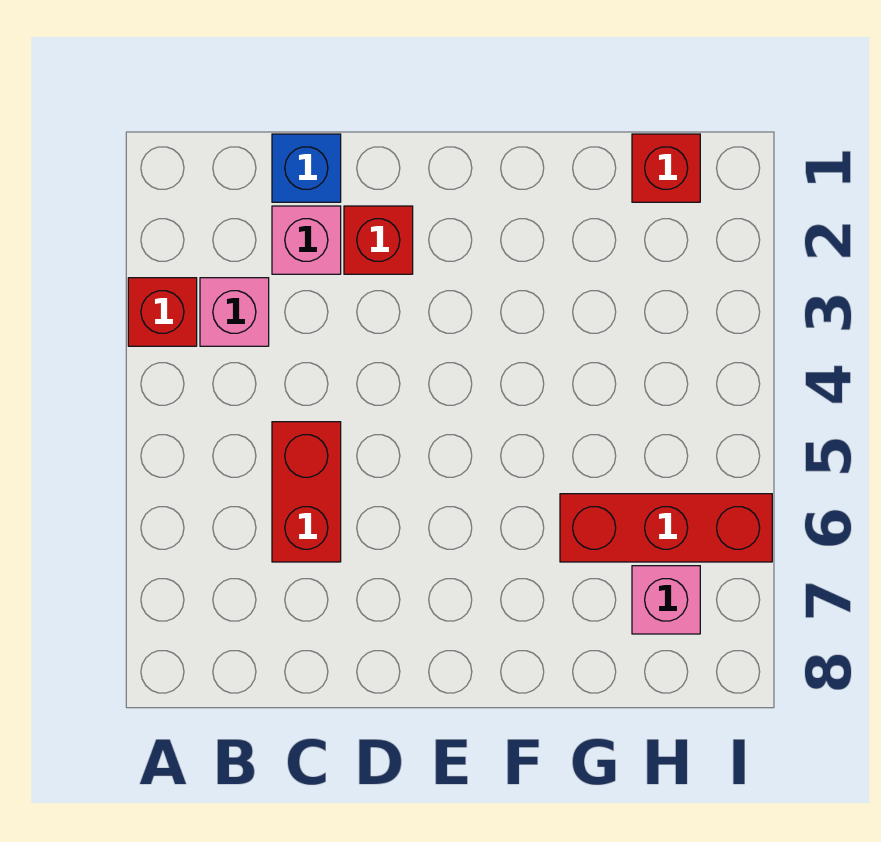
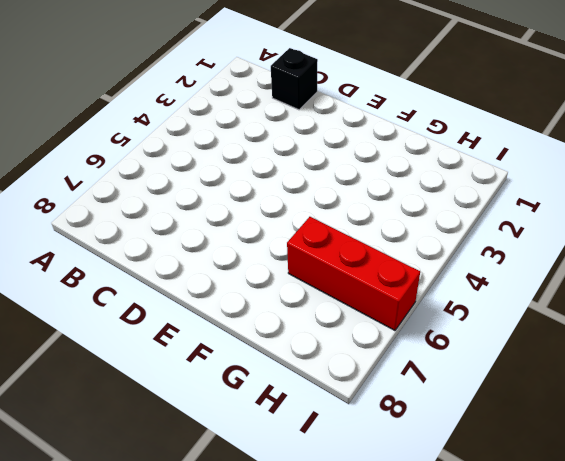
black 1x1 brick [271,48,318,110] -> blue 1x1 brick [272,134,341,202]
none -> red 1x1 brick [128,278,197,346]
none -> pink 1x1 brick [200,278,269,346]

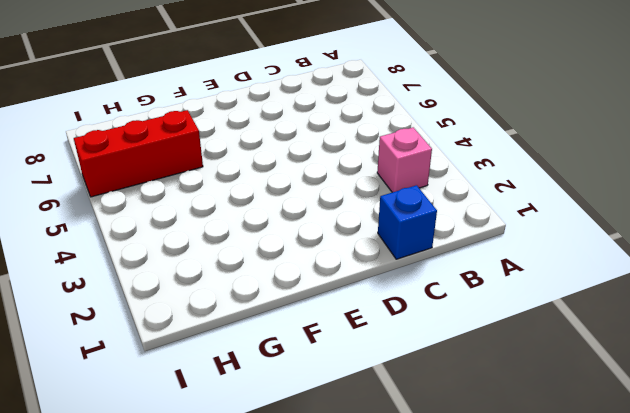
none -> red 1x1 brick [128,278,197,346]
none -> pink 1x1 brick [272,206,341,274]

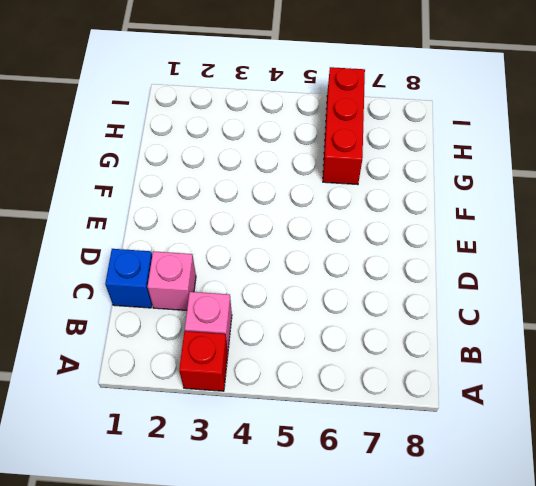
none -> red 1x2 brick [272,422,341,562]
none -> red 1x1 brick [344,206,413,274]

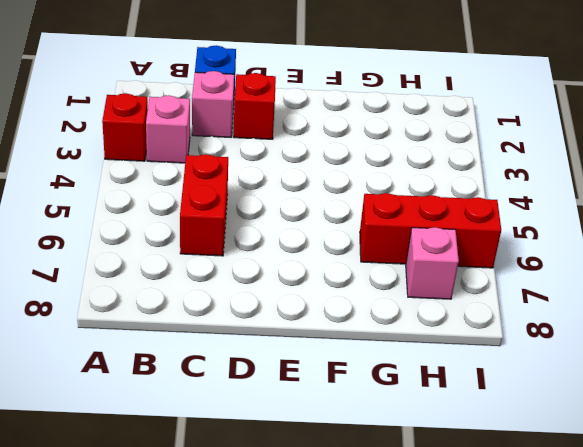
none -> red 1x1 brick [632,134,700,202]

